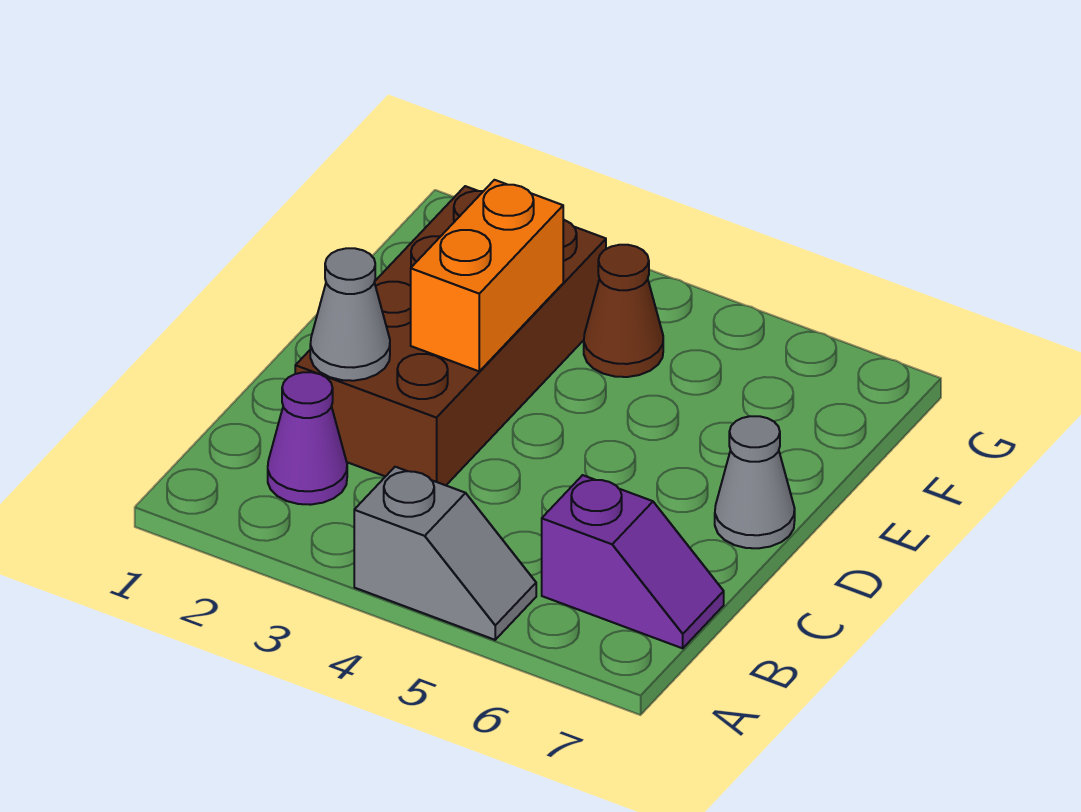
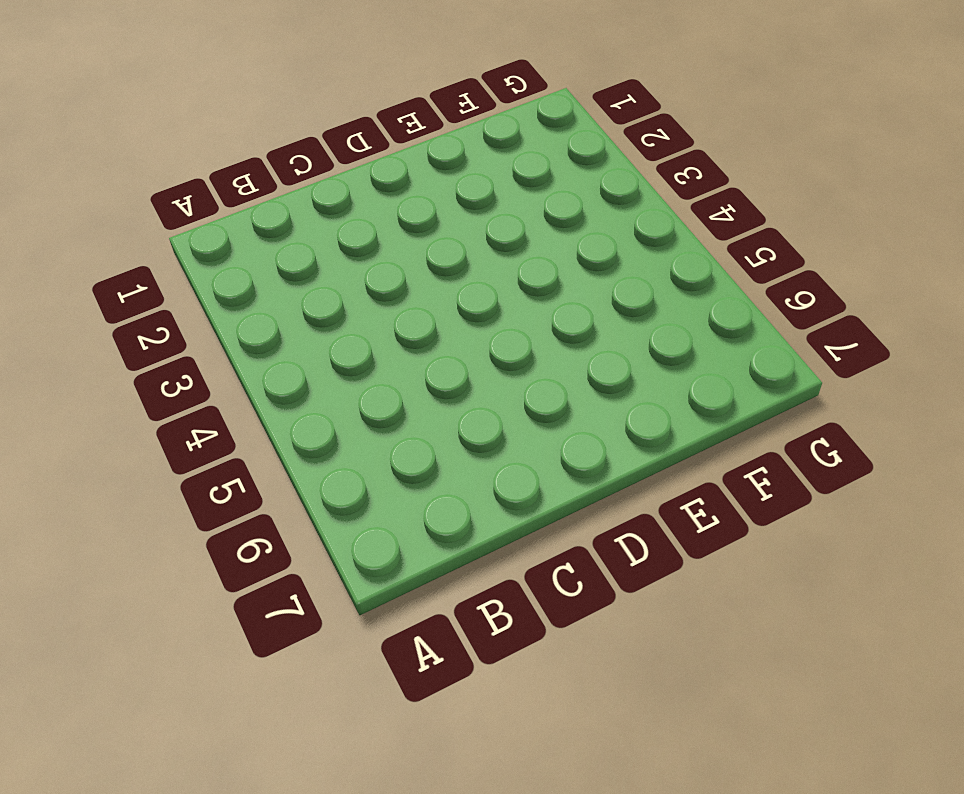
none -> grey 1x2 slope [354,467,536,640]
none -> purple 1x1 cone [268,372,347,505]

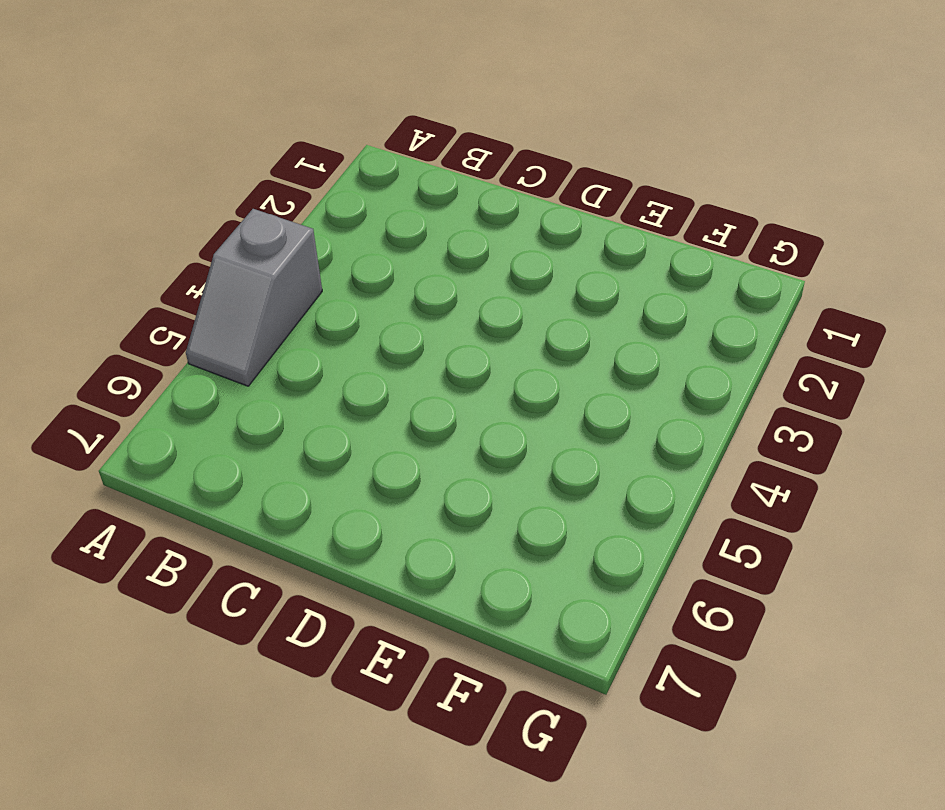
none -> purple 1x1 cone [268,372,347,505]
none -> purple 1x2 slope [542,475,724,648]

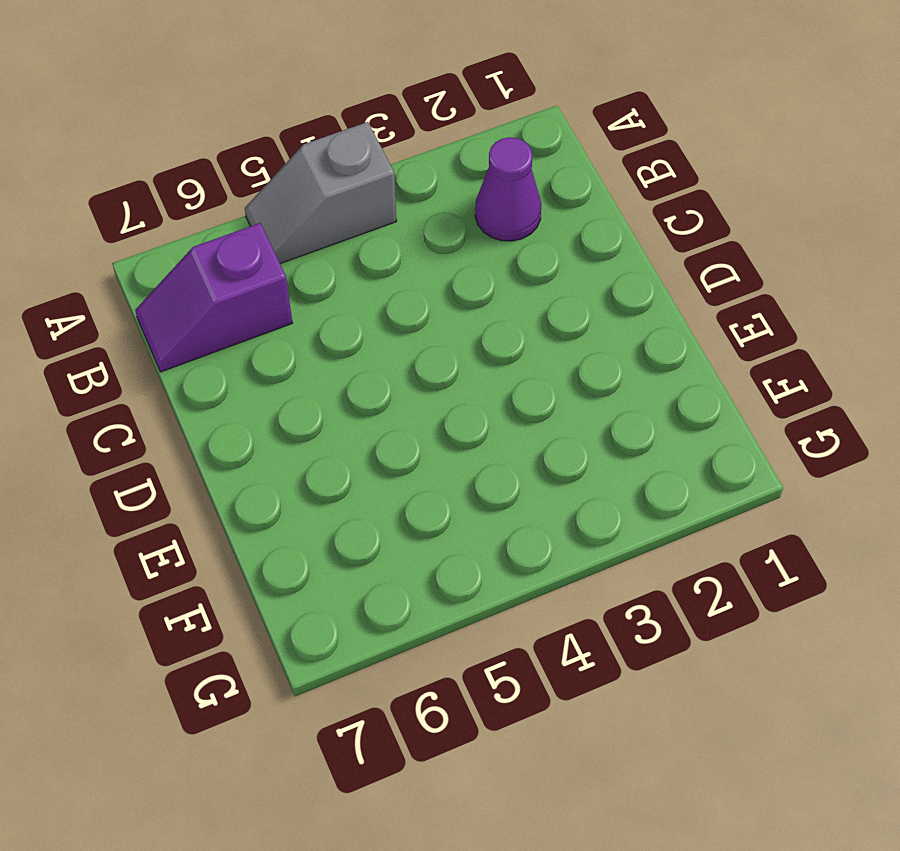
none -> brown 2x4 brick [295,186,606,485]
none -> grey 1x1 cone [715,416,795,548]

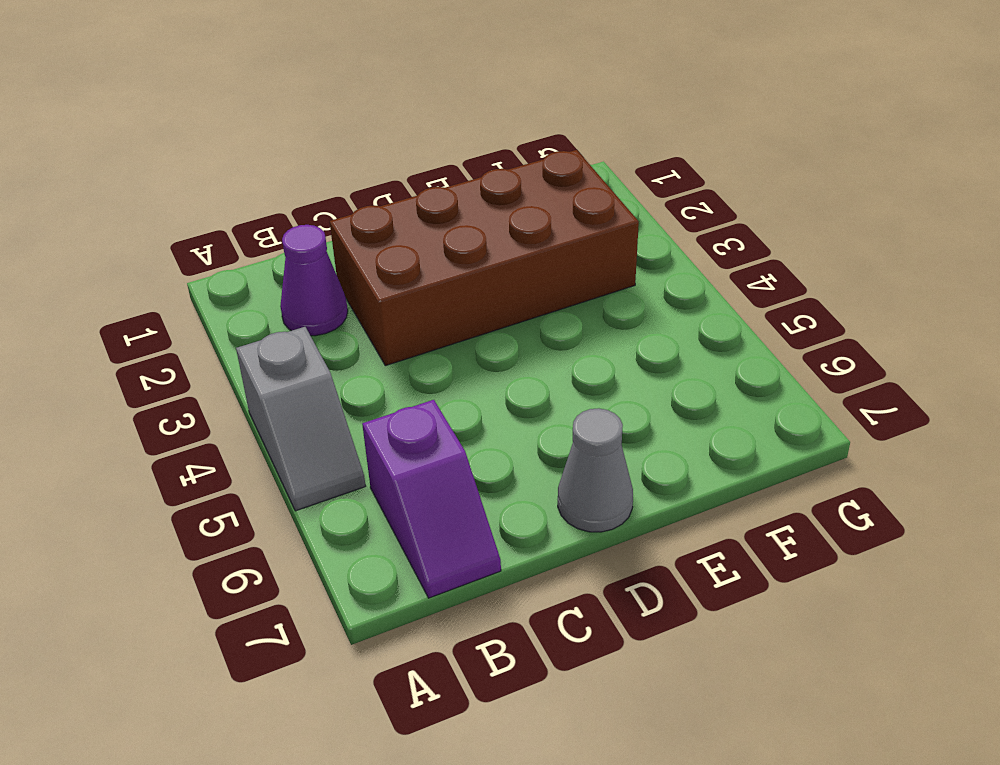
none -> brown 1x1 cone [584,245,663,377]
none -> grey 1x1 cone [310,248,390,381]

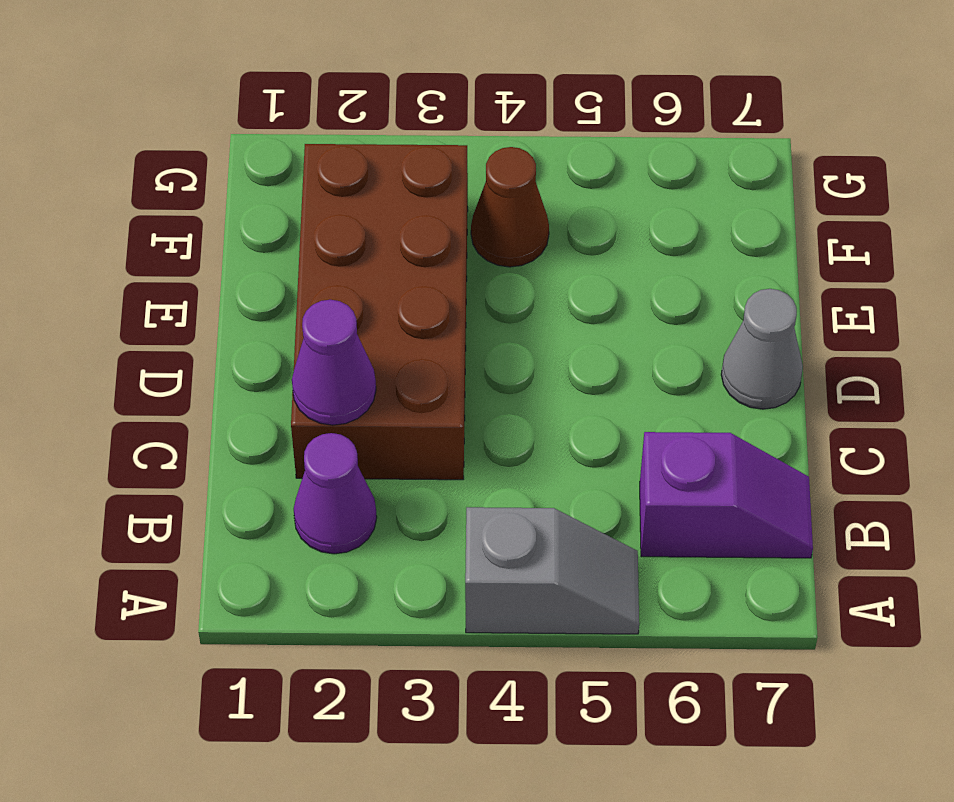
purple 1x1 cone [292,300,376,425] -> grey 1x1 cone [310,248,390,381]
none -> orange 1x2 brick [411,180,563,371]

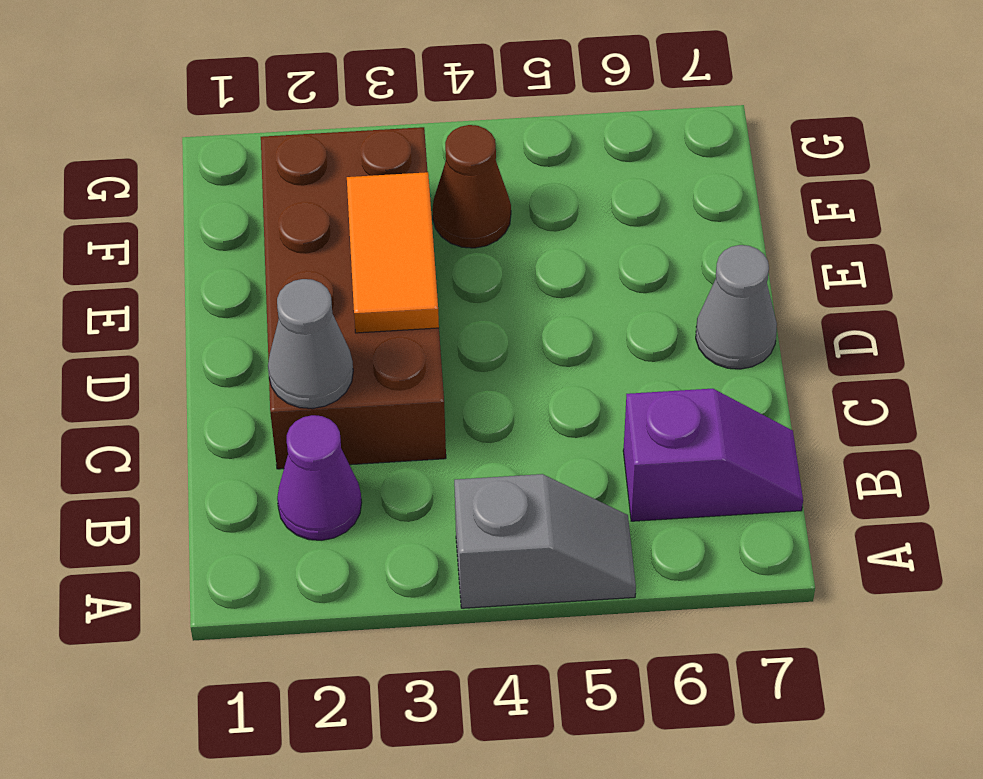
orange 1x2 tile [347,172,439,333] -> orange 1x2 brick [411,180,563,371]

